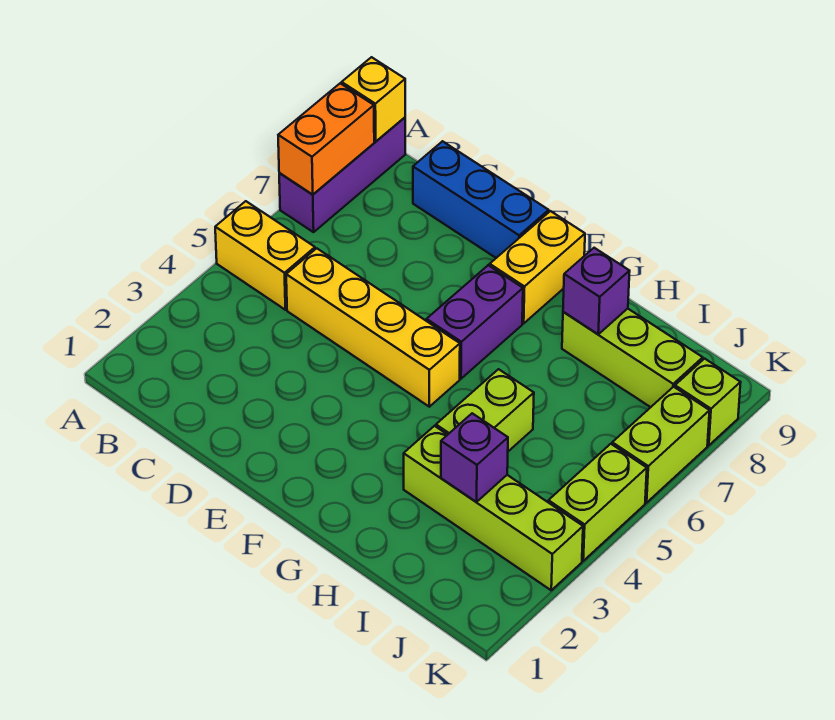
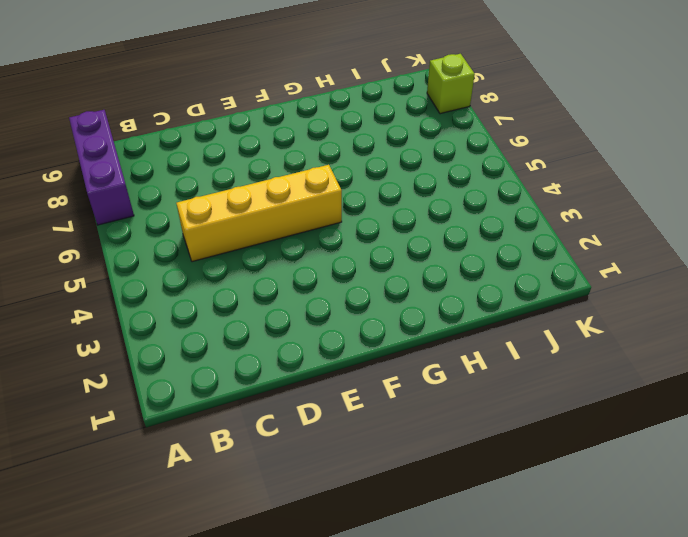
none -> yellow 1x2 brick [215,201,315,310]
none -> blue 1x3 brick [413,141,549,258]
none -> purple 1x2 brick [427,265,523,379]

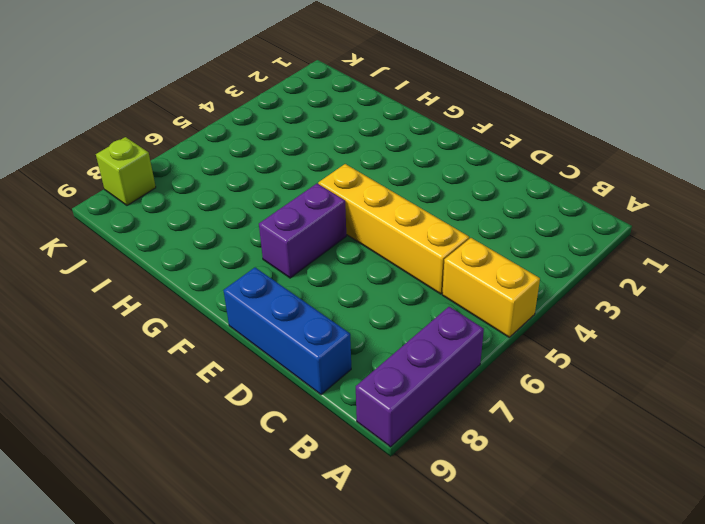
none -> yellow 1x2 brick [490,211,585,323]
none -> lime 1x4 brick [404,426,583,590]
none -> lime 1x2 brick [436,369,534,451]

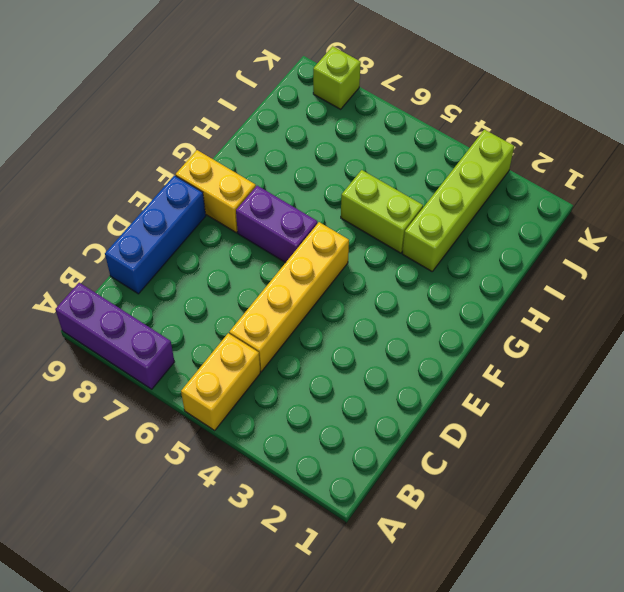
none -> lime 1x3 brick [562,309,703,407]
none -> lime 1x2 brick [548,444,647,561]
none -> lime 1x2 brick [612,387,710,503]

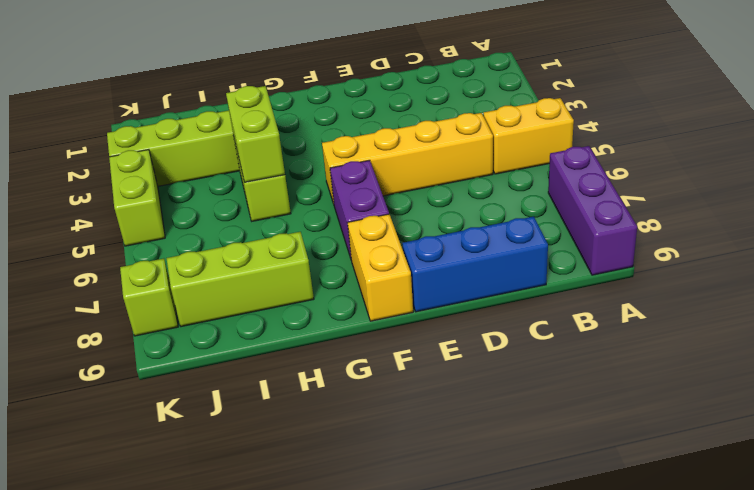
lime 1x2 brick [226,86,285,182] -> lime 1x2 brick moved to [612,387,710,503]
none -> orange 1x2 brick [278,83,374,195]
none -> yellow 1x1 brick [342,57,405,141]
none -> purple 1x1 brick [563,248,630,334]

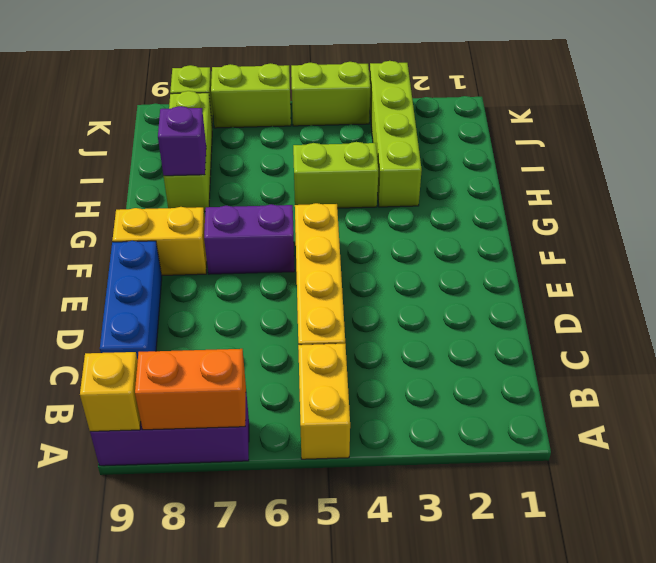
none -> purple 1x1 brick [441,413,508,502]

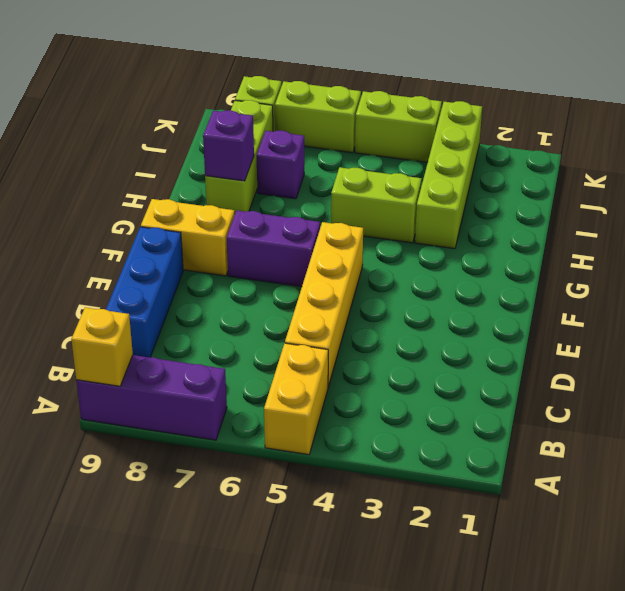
purple 1x1 brick [257,131,304,199] -> purple 1x1 brick moved to [441,413,508,502]
none -> orange 1x2 brick [278,83,374,195]

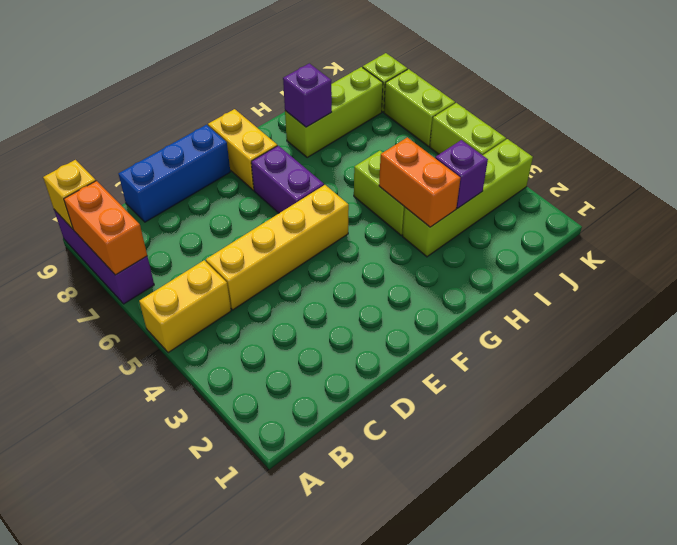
orange 1x2 brick [379,137,460,227] -> none

